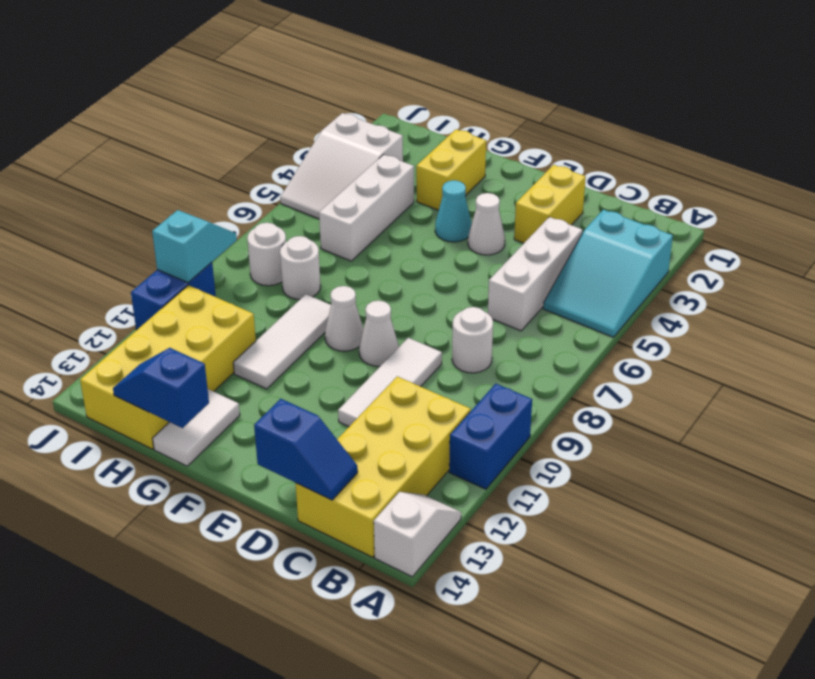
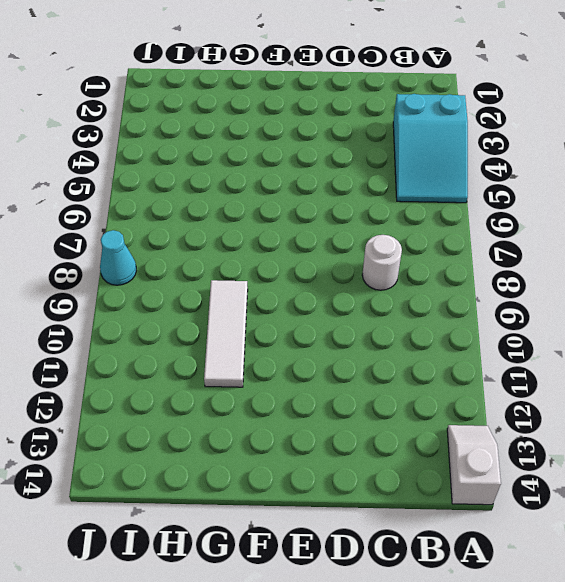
cyan 1x1 cone [100,230,136,285] -> cyan 1x1 cone moved to [435,180,472,242]
none -> blue 1x2 brick [449,384,532,489]
none -> yellow 2x4 brick [296,376,471,557]
none -> white 1x3 brick [488,217,582,331]

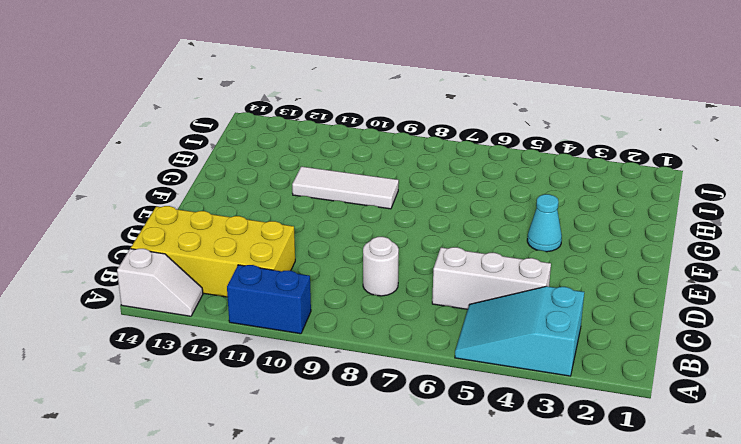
none -> yellow 1x2 brick [514,165,586,243]
none -> white 1x3 tile [338,338,442,427]
none -> white 1x1 cone [468,193,505,255]

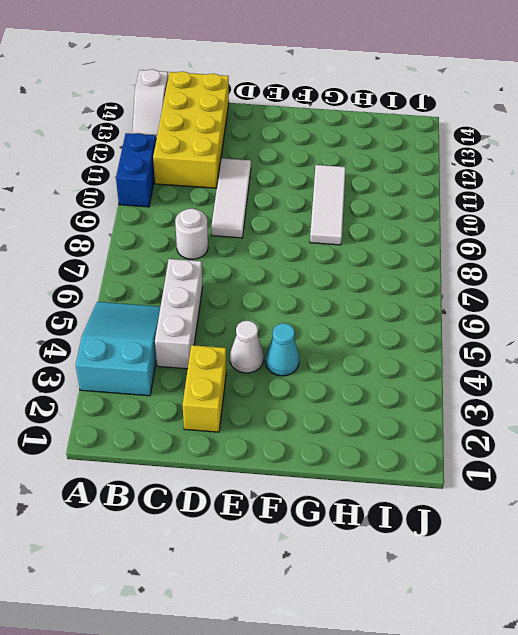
none -> white 1x1 cone [359,301,399,366]
none -> white 1x1 cone [325,286,364,351]
none -> yellow 1x2 brick [416,129,486,210]

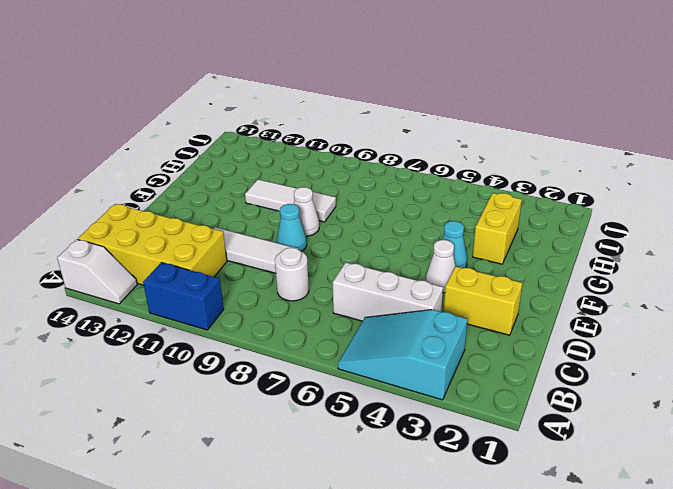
cyan 1x1 cone [277,204,307,251] -> white 1x1 cone [359,301,399,366]
yellow 1x2 brick [473,193,522,264] -> yellow 1x2 brick turned to [416,129,486,210]
none -> white 1x2 tile [153,389,240,466]
none -> white 1x3 brick [319,154,414,261]
none -> white 1x1 round brick [280,236,321,299]

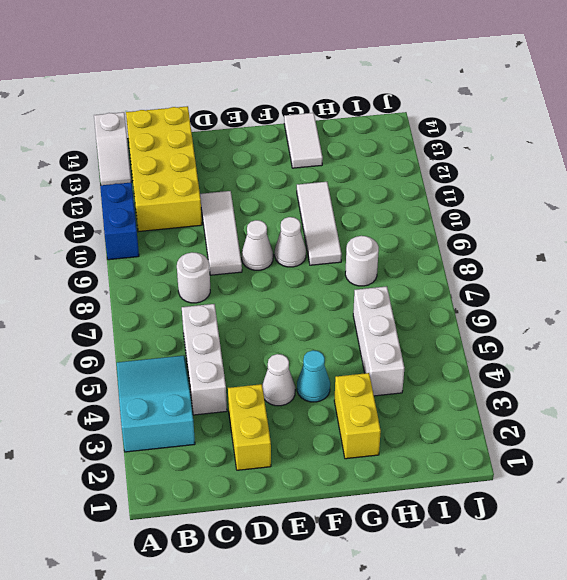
none -> yellow 2x4 brick [80,285,256,449]
none -> white 2x3 slope [280,113,403,219]
none -> white 1x1 round brick [247,223,286,286]

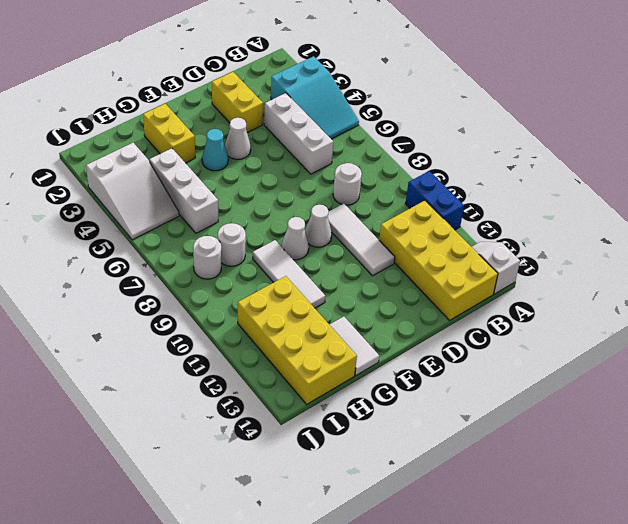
none -> blue 1x2 brick [131,262,216,330]
none -> blue 1x2 slope [254,399,358,500]
none -> blue 1x2 slope [113,348,209,428]

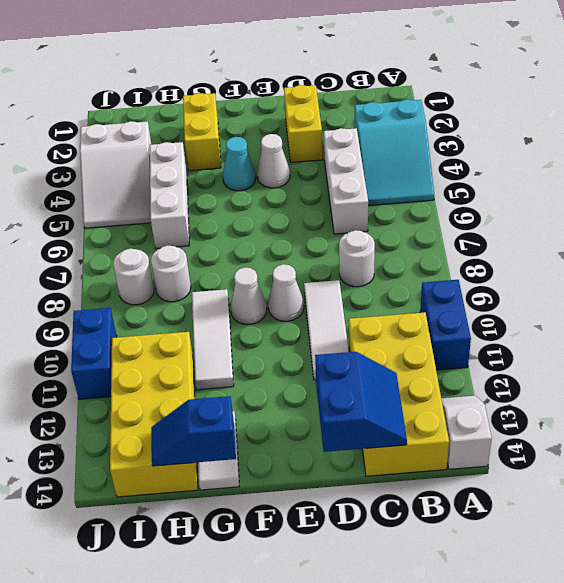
blue 2x2 slope [315,352,407,452] -> blue 1x2 slope [254,399,358,500]
none -> cyan 1x2 slope [152,210,237,283]

